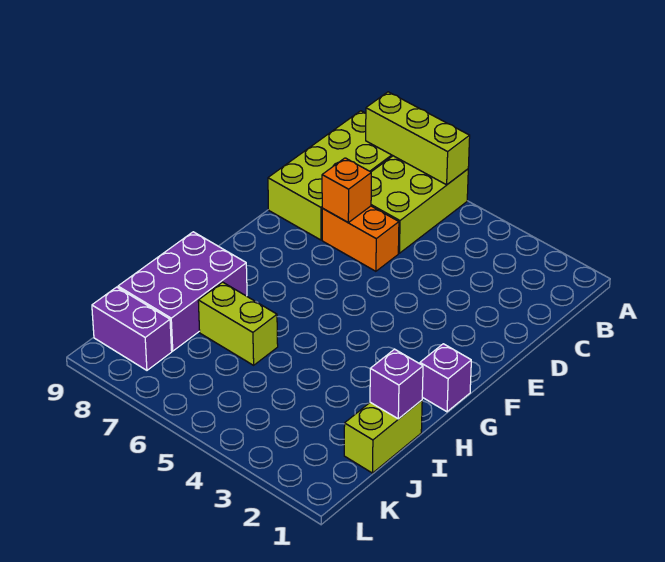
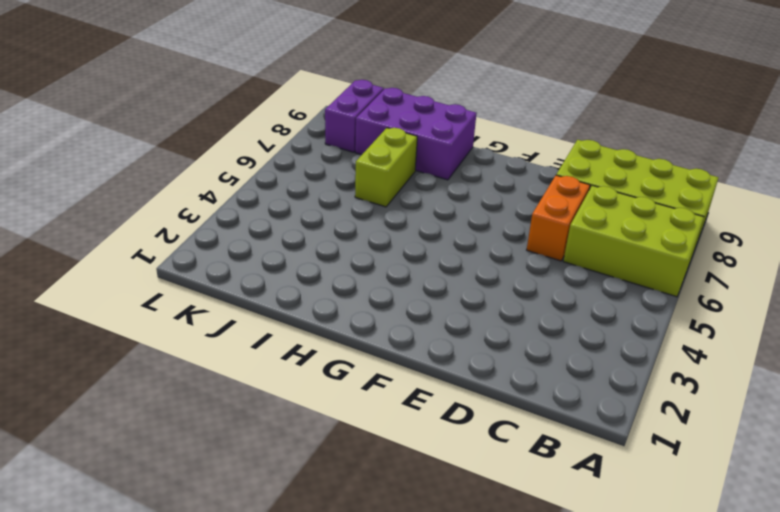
none -> purple 1x1 brick [420,344,471,412]
none -> lime 1x2 brick [344,400,422,473]

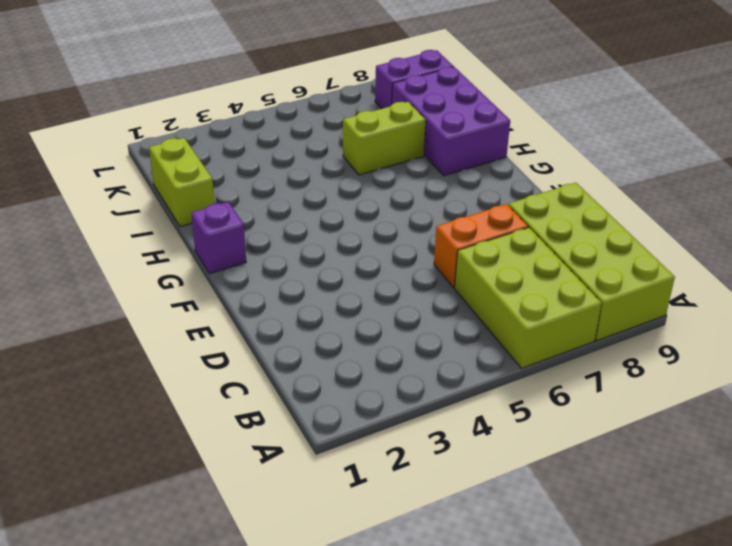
none -> lime 1x3 brick [366,92,470,185]
none -> orange 1x1 brick [322,158,371,222]

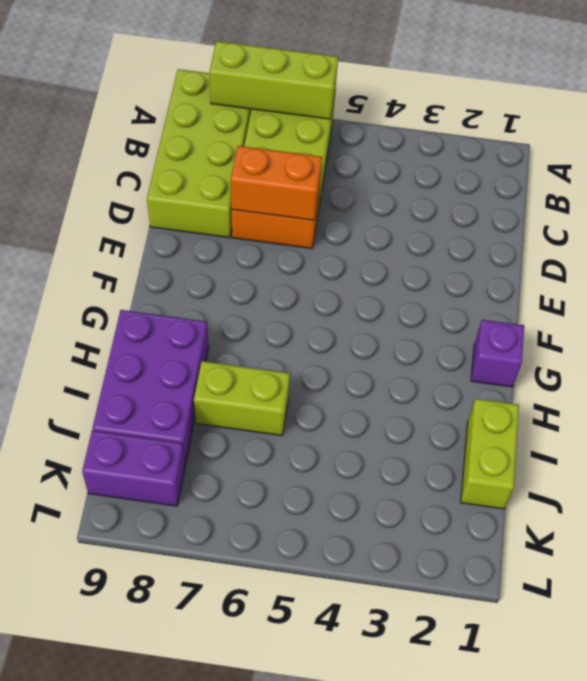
orange 1x2 brick [231,146,322,220] -> orange 1x1 brick [322,158,371,222]
none -> purple 1x1 brick [370,349,423,419]

